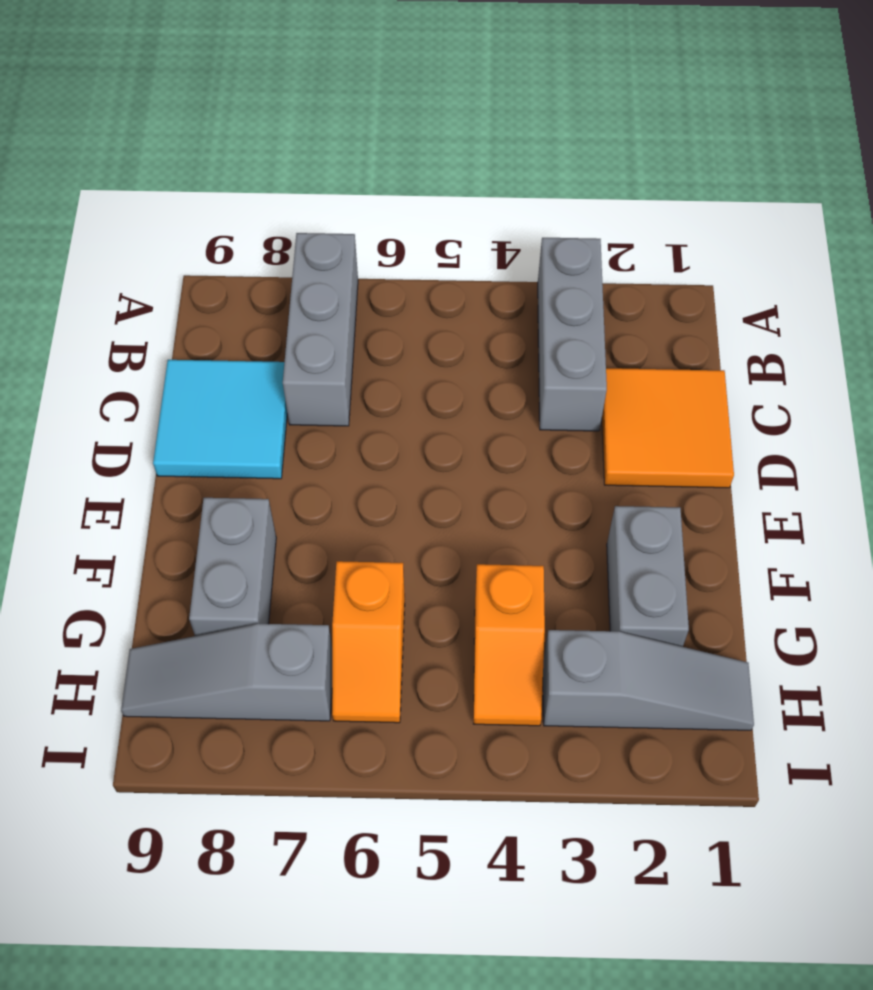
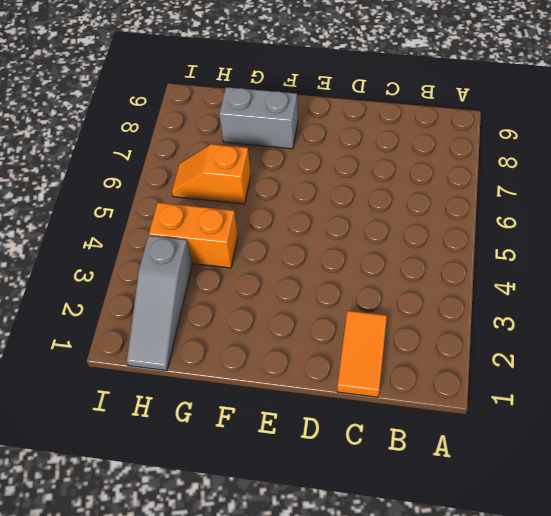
orange 1x2 tile [337,311,387,397] -> orange 2x2 tile [602,368,734,488]
orange 1x2 brick [149,203,238,268] -> orange 1x2 slope [474,564,545,726]
none -> grey 1x3 brick [538,238,607,431]
none -> grey 1x3 brick [283,233,358,426]

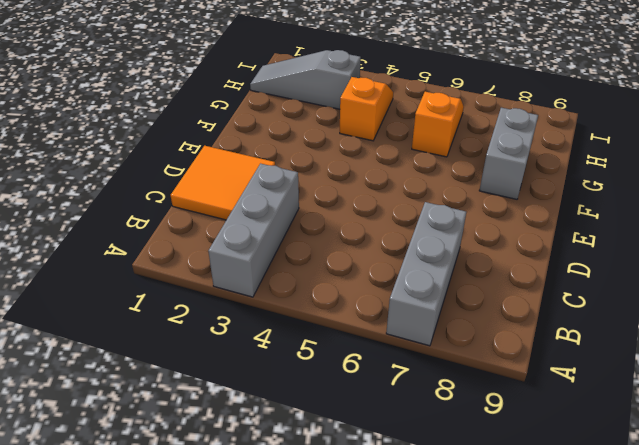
none -> cyan 2x2 tile [153,360,287,479]
none -> grey 1x2 brick [607,506,689,647]

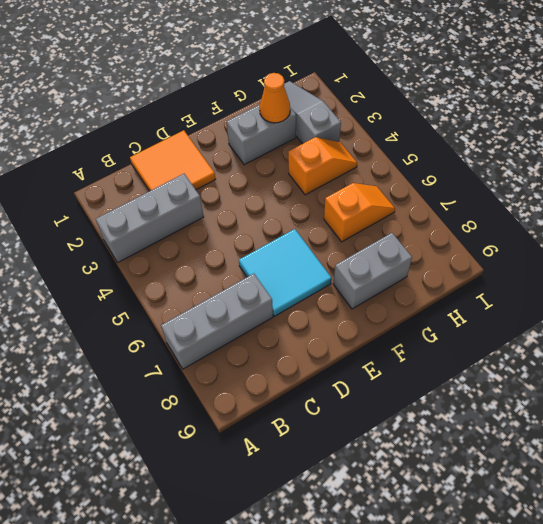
cyan 2x2 tile [239,229,332,316] -> cyan 2x2 tile moved to [153,360,287,479]
orange 1x1 cone [260,73,290,123] -> none
none -> grey 1x3 slope [121,624,332,721]

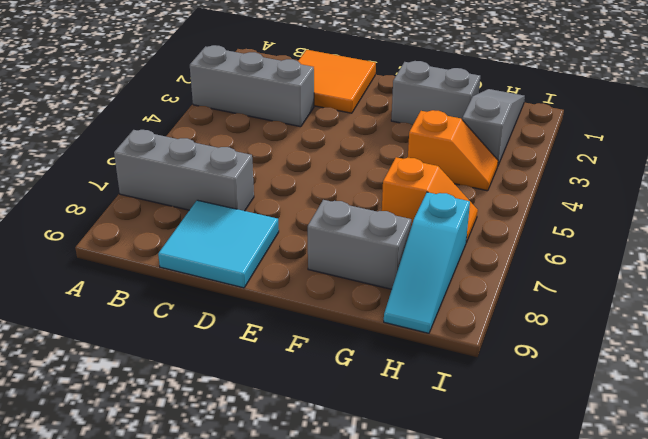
cyan 1x3 slope [384,192,470,333] -> grey 1x3 slope [121,624,332,721]

